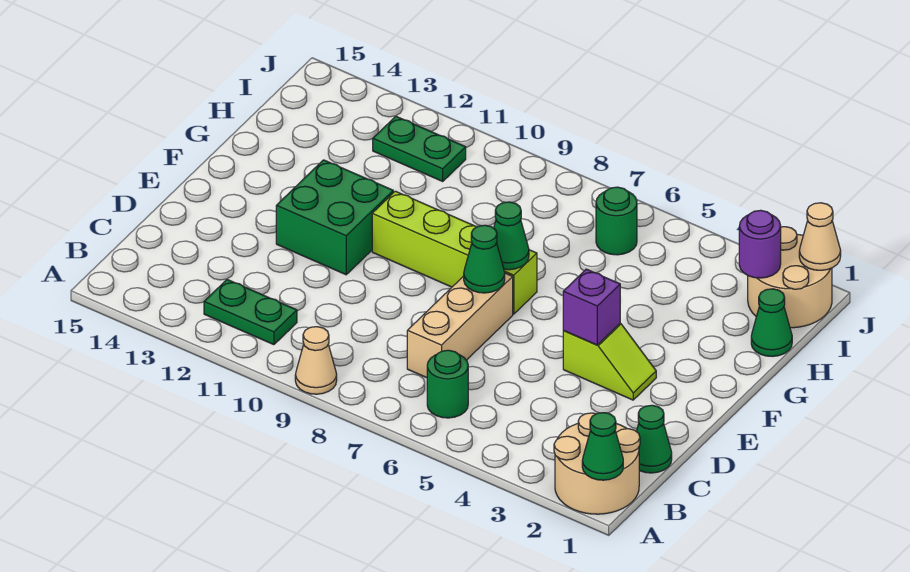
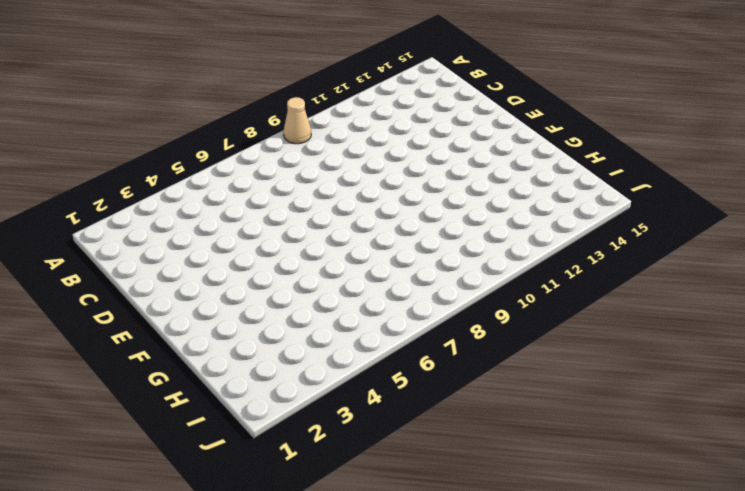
none -> tan 2x2 round brick [554,413,640,514]
none -> green 1x1 round brick [427,350,468,418]
none -> green 1x2 plate [204,280,297,345]

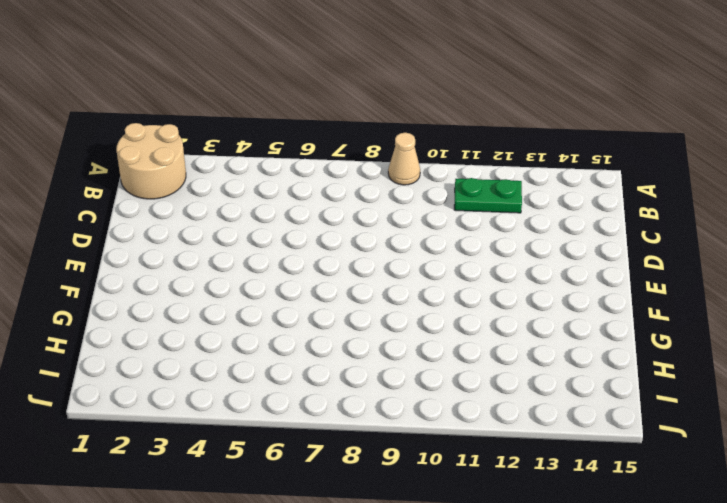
none -> green 1x1 round brick [427,350,468,418]
none -> green 1x1 cone [636,405,672,473]
none -> tan 1x3 brick [407,273,513,378]

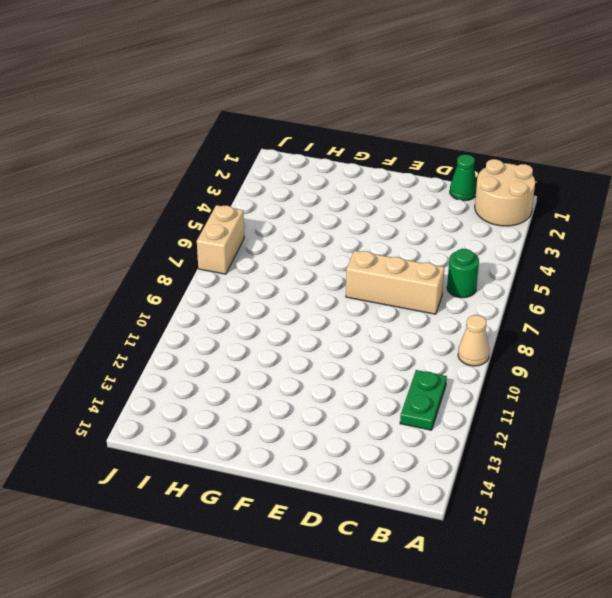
tan 1x2 brick [197,205,244,274] -> none
none -> lime 1x2 slope [563,323,656,400]
none -> green 2x2 brick [276,160,393,275]
none -> lime 1x4 brick [372,191,537,314]

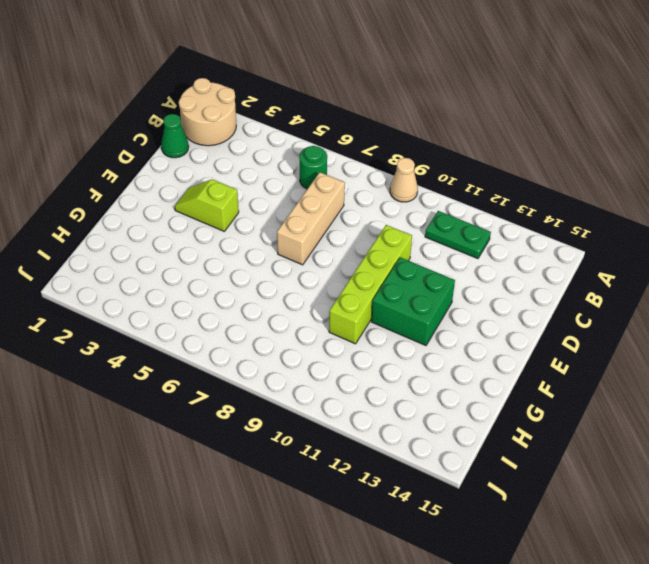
lime 1x4 brick [329,225,412,344] -> lime 1x4 brick turned to [372,191,537,314]
none -> green 1x1 cone [751,289,792,357]
none -> tan 2x2 round brick [748,227,832,328]
none -> green 1x1 round brick [596,187,637,255]

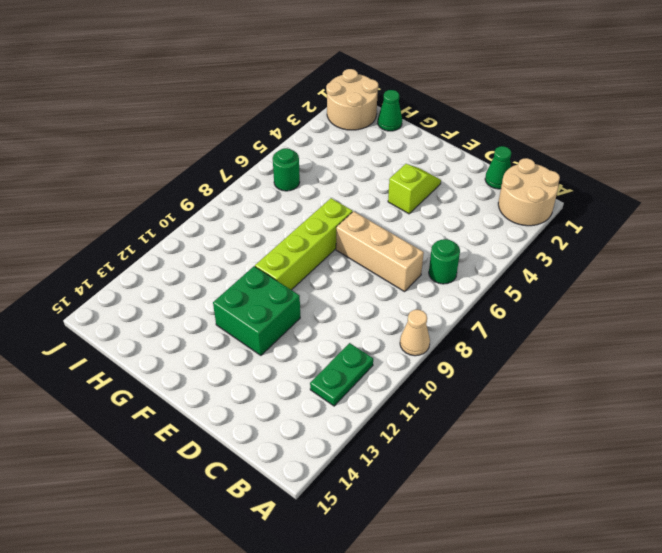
none -> green 1x2 plate [373,116,466,181]
none -> green 1x1 cone [582,413,623,480]
none -> purple 1x1 brick [563,269,620,345]

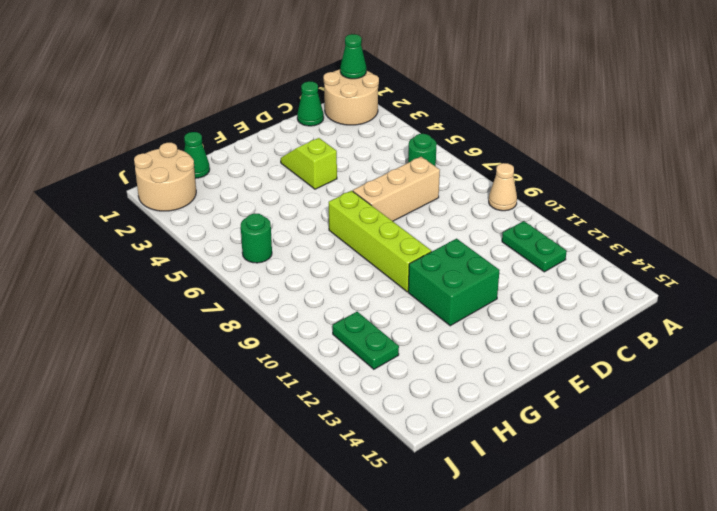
none -> purple 1x1 brick [563,269,620,345]
none -> green 1x1 cone [464,225,505,293]
none -> green 1x1 cone [494,202,529,270]

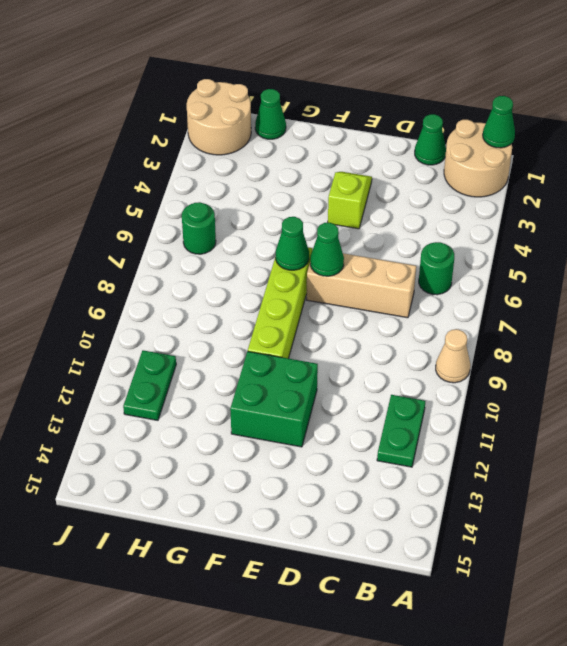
none -> purple 1x1 brick [563,269,620,345]
none -> purple 1x1 round brick [739,210,781,278]
none -> tan 1x1 cone [799,203,841,270]

